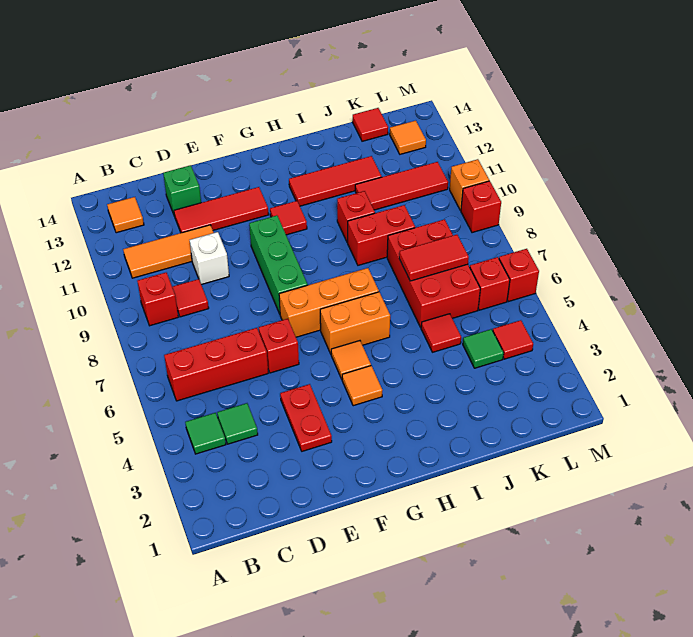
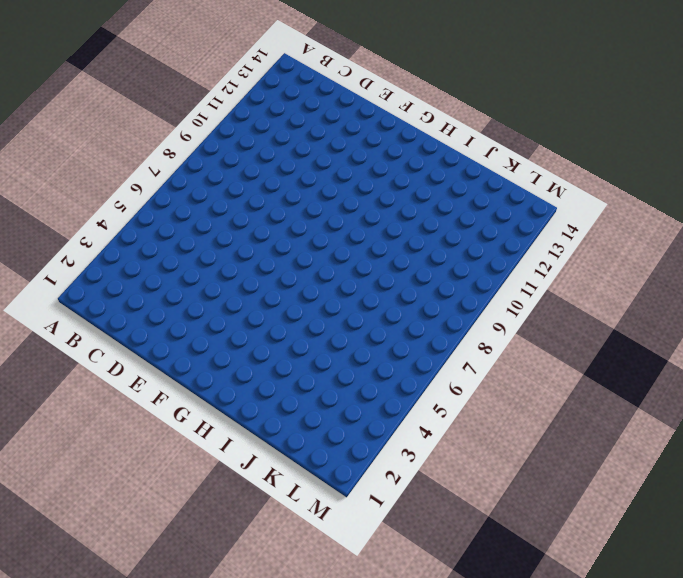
none -> green 1x1 tile [185,413,226,454]
none -> red 1x3 brick [164,328,268,401]
none -> red 1x1 brick [137,273,178,326]
none -> orange 1x3 tile [123,225,214,278]

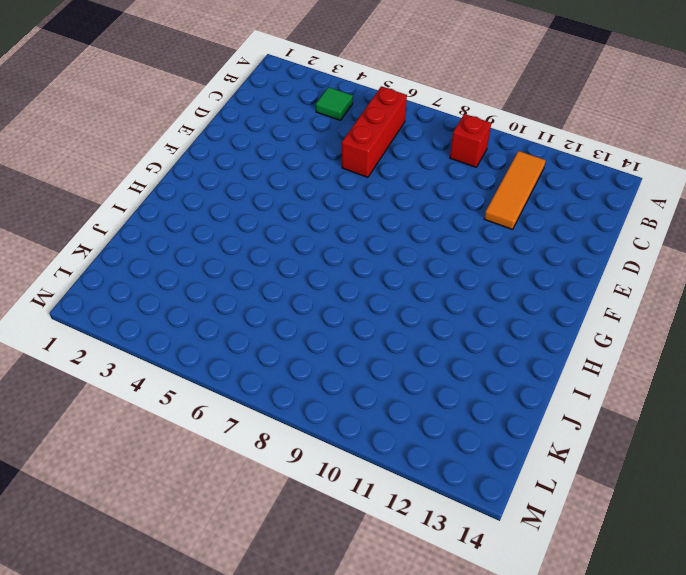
none -> orange 1x1 tile [107,197,144,233]
none -> green 1x1 tile [217,403,258,444]
none -> red 1x1 tile [172,279,209,317]
none -> white 1x1 brick [190,232,229,285]

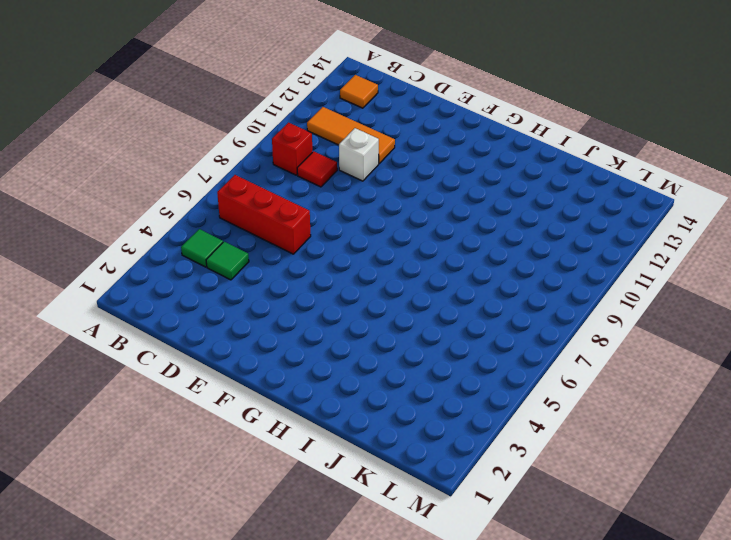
none -> red 1x3 tile [174,187,269,233]
none -> green 1x1 brick [163,165,201,216]
none -> red 1x2 plate [280,384,332,451]
none -> red 1x1 brick [259,319,299,373]

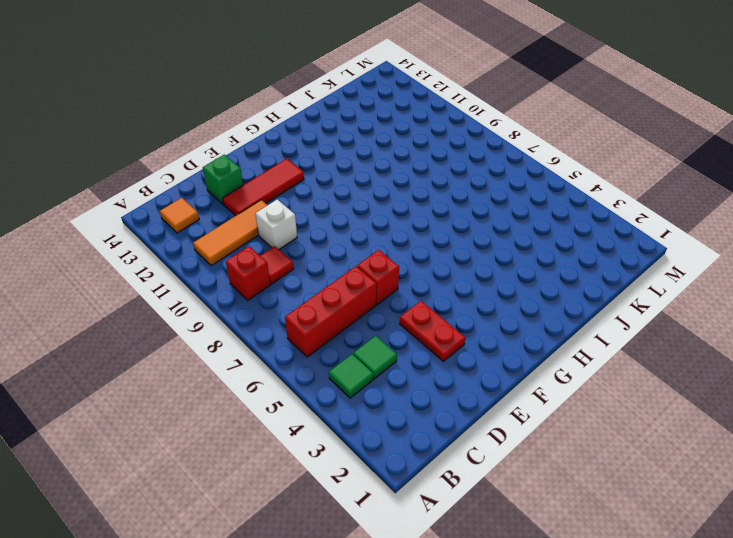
none -> orange 1x3 brick [279,268,379,337]
none -> green 1x3 brick [249,215,308,314]
none -> orange 1x1 tile [342,366,382,406]
none -> orange 1x1 tile [331,341,371,379]

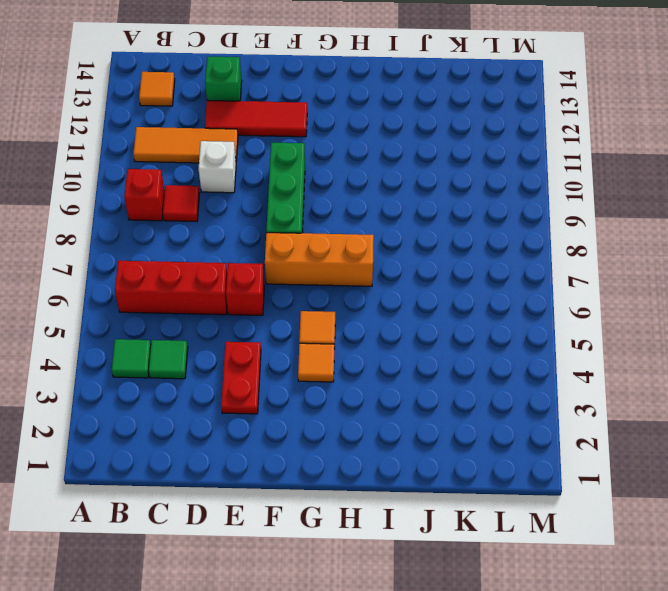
none -> orange 1x2 brick [320,292,390,354]
none -> red 1x1 tile [270,201,307,235]
none -> red 1x3 tile [289,156,382,206]
none -> red 1x2 brick [348,205,415,265]

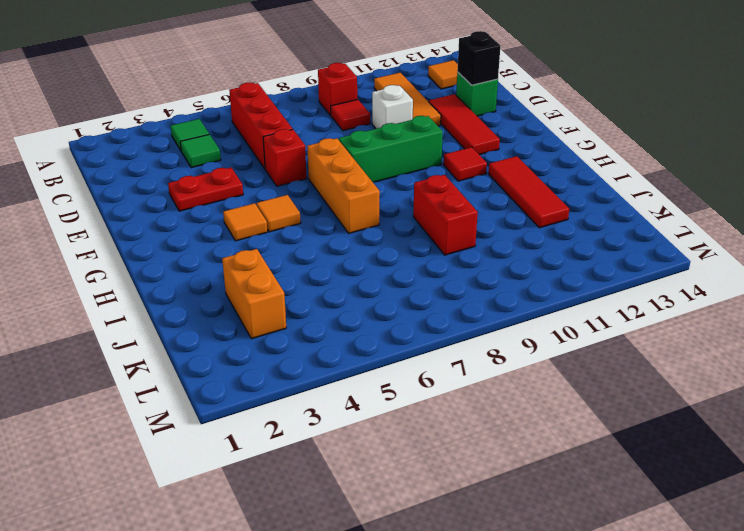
black 1x1 brick [457,31,501,85] -> none
orange 1x2 brick [222,249,286,339] -> orange 1x2 brick moved to [320,292,390,354]
none -> red 1x1 brick [337,191,375,243]
none -> red 1x1 tile [421,314,461,352]
none -> red 2x3 brick [387,219,480,327]
none -> red 1x3 tile [355,162,448,210]

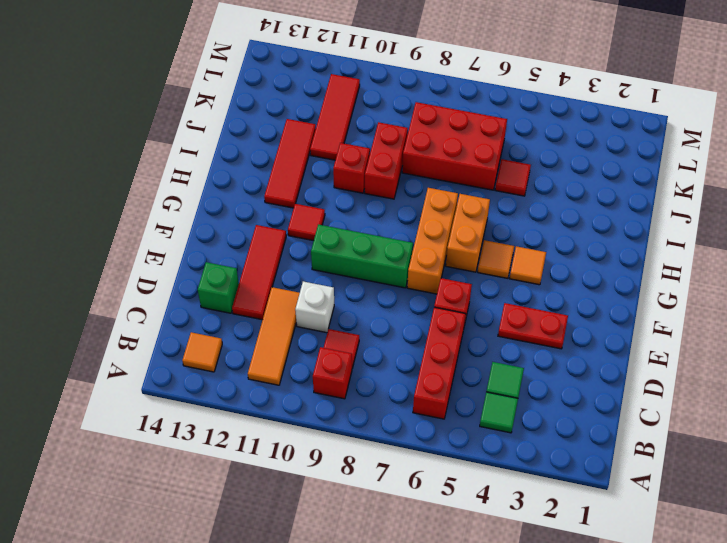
none -> green 1x1 tile [463,329,504,368]
none -> red 1x1 tile [353,108,388,141]
none -> red 1x1 tile [493,320,533,359]
none -> red 1x1 brick [470,257,510,310]

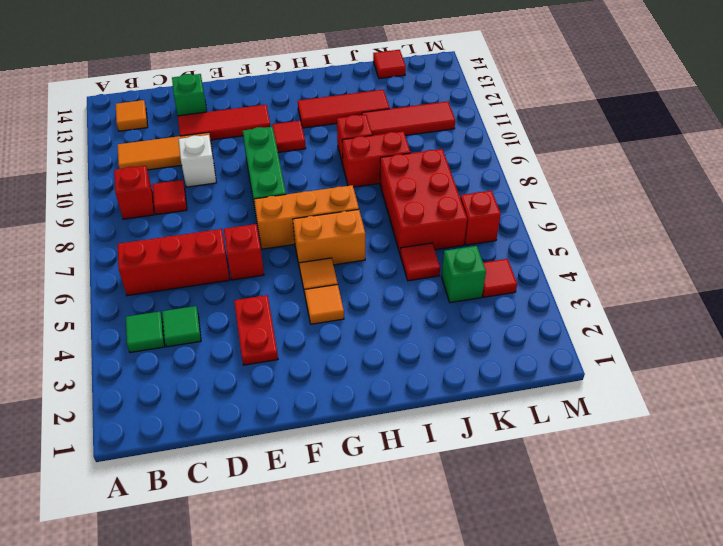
green 1x1 brick [442,246,486,303] -> green 1x1 tile [463,329,504,368]
none -> orange 1x1 tile [390,121,426,154]
none -> red 1x1 brick [499,249,539,302]
none -> red 1x1 brick [461,181,501,233]
none -> orange 1x1 brick [450,159,489,211]

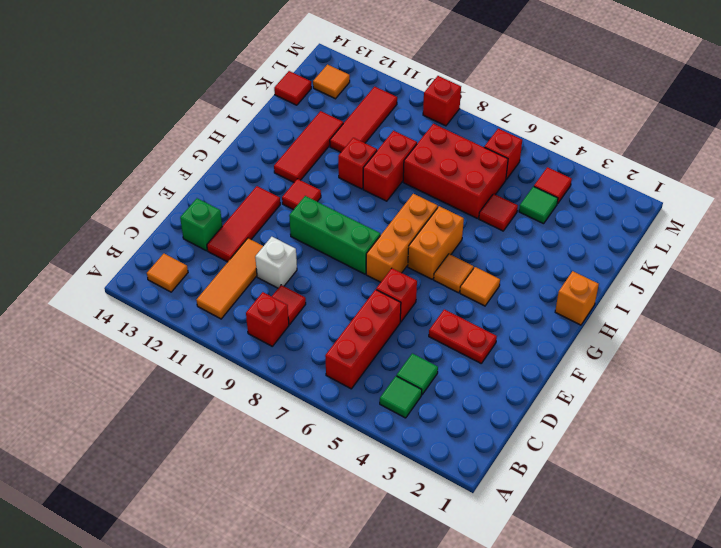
orange 1x1 brick [555,271,599,325] -> orange 1x1 brick moved to [450,159,489,211]
none -> red 1x1 brick [499,249,539,302]
none -> red 1x2 tile [399,235,469,281]

